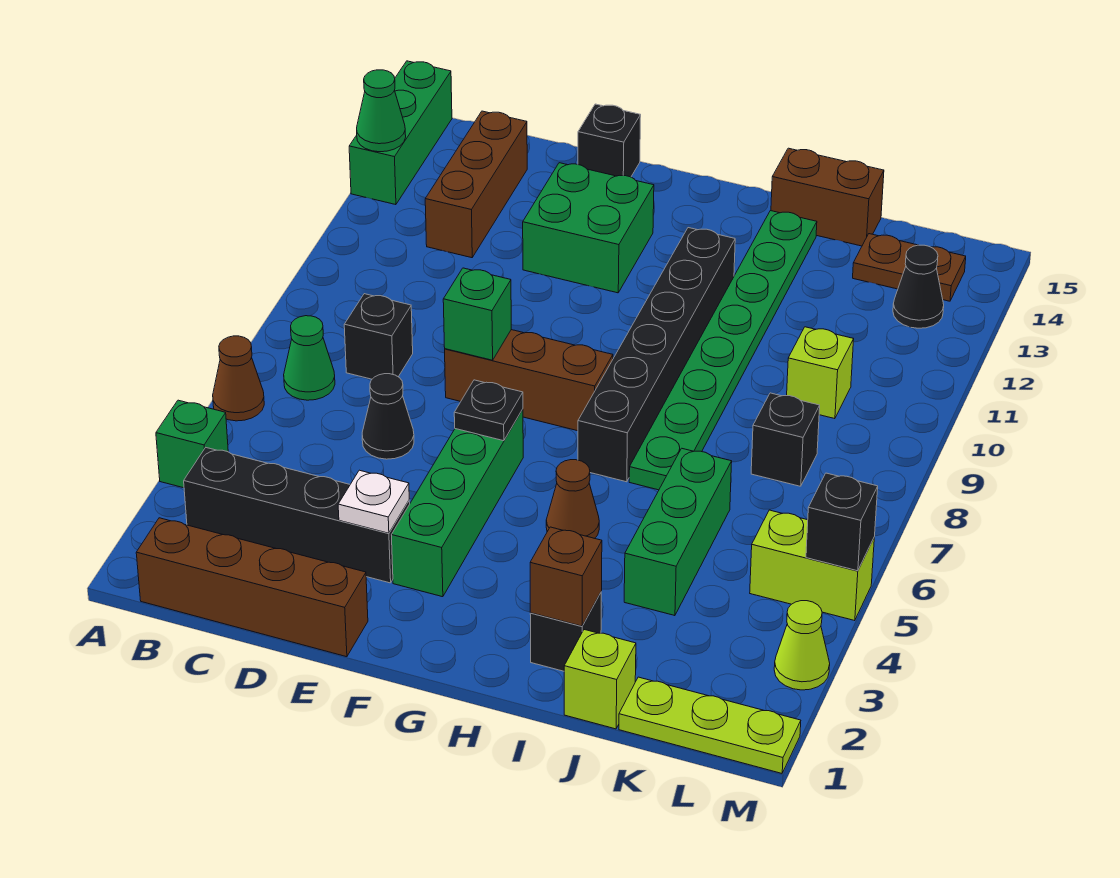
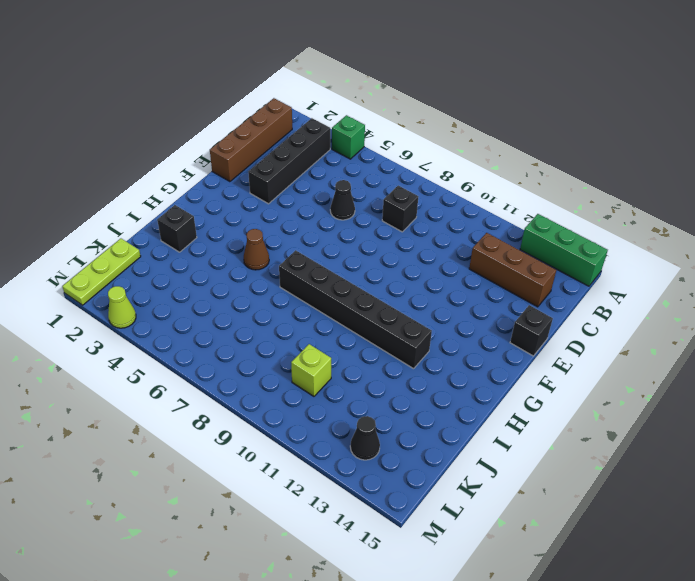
none -> brown 1x1 cone [213,336,264,421]
none -> green 1x1 cone [284,316,335,400]
none -> brown 1x3 brick [445,330,613,431]
none -> green 2x2 brick [523,163,654,293]

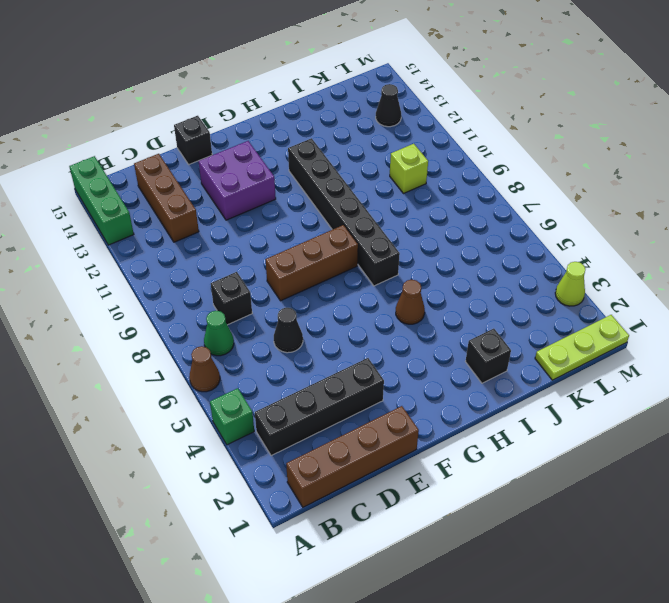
purple 2x2 brick [199,141,276,220] -> green 2x2 brick [523,163,654,293]
none -> green 1x4 brick [392,409,523,597]
none -> green 1x8 plate [629,211,817,490]
none -> brown 1x2 brick [771,148,884,246]
none -> lime 1x1 brick [564,630,636,729]

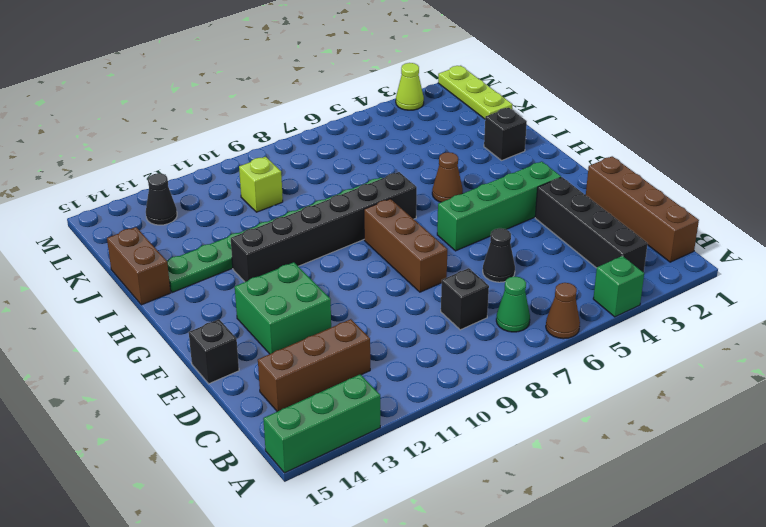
none -> lime 1x1 brick [564,630,636,729]
none -> green 1x3 brick [624,448,732,616]
none -> black 1x1 brick [751,393,820,486]
none -> brown 1x2 plate [853,234,966,301]

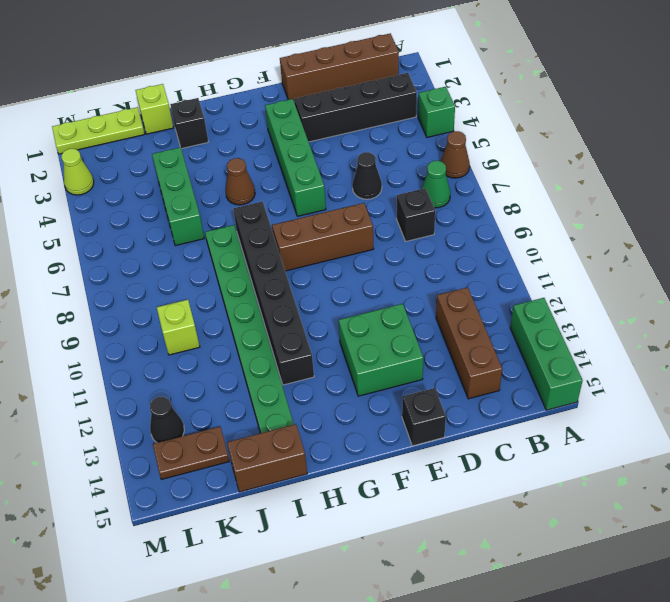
none -> black 1x1 brick [751,393,820,486]
none -> lime 1x2 brick [750,510,874,621]
none -> green 1x1 cone [357,70,406,152]
none -> white 1x1 plate [338,470,409,533]

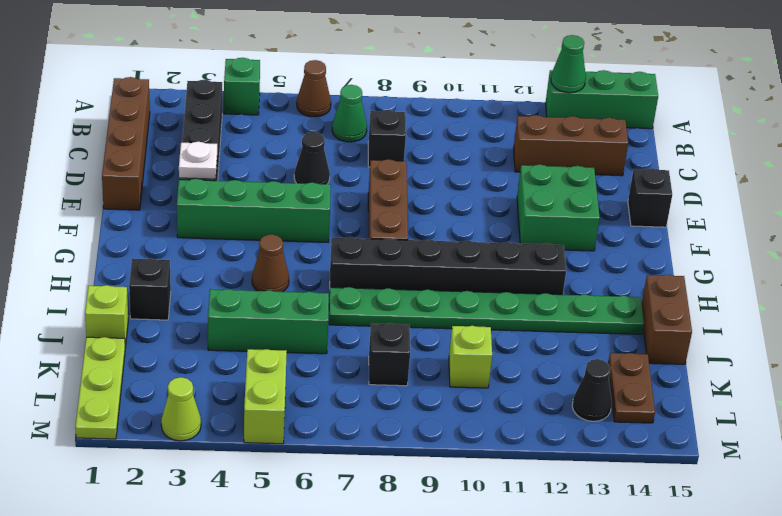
none -> green 1x1 brick [443,268,511,360]
none -> black 1x1 plate [454,380,523,441]
none -> brown 1x1 brick [530,527,602,626]
none -> black 1x1 brick [806,473,878,571]

